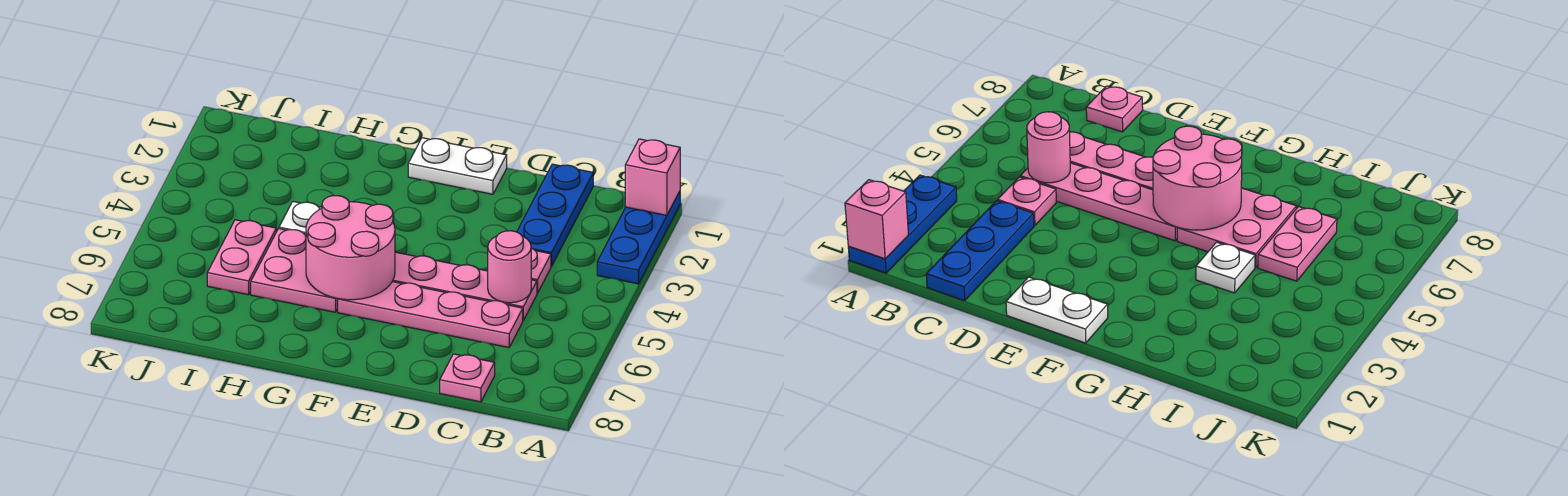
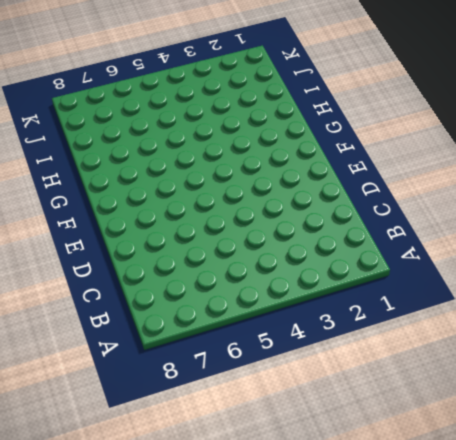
none -> blue 1x3 plate [597,191,680,284]
none -> blue 1x3 plate [517,164,593,266]
none -> pink 1x1 plate [531,248,551,293]

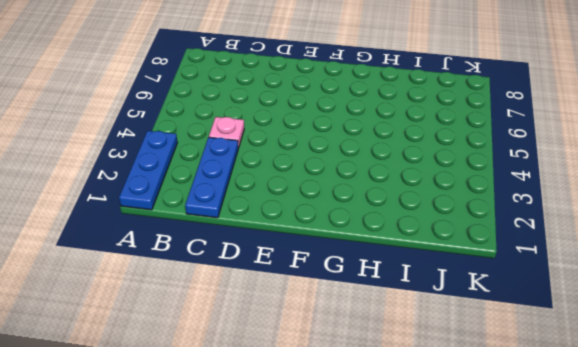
none -> pink 1x4 plate [392,252,537,320]
none -> pink 1x4 plate [338,282,523,348]
none -> pink 1x1 plate [440,354,495,402]

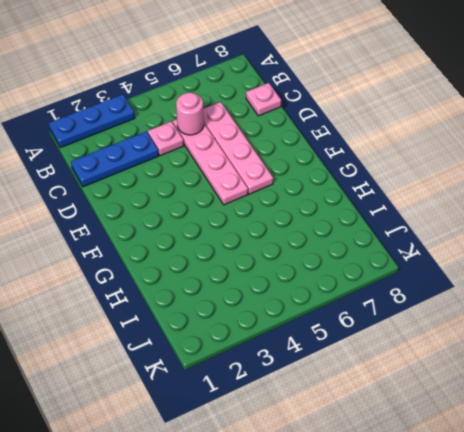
none -> white 1x2 plate [408,138,507,194]
none -> pink 2x2 plate [251,229,338,312]
none -> white 1x1 plate [279,202,322,234]

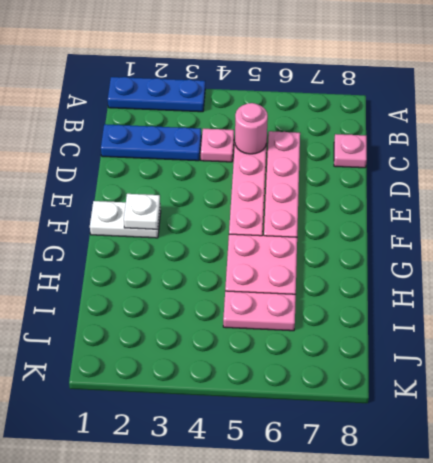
white 1x2 plate [90,201,161,238] -> white 1x2 plate turned to [408,138,507,194]
white 1x1 plate [124,194,160,229] -> white 1x1 plate moved to [279,202,322,234]
none -> pink 1x1 brick [625,139,680,215]
none -> pink 2x2 round brick [306,196,395,300]

